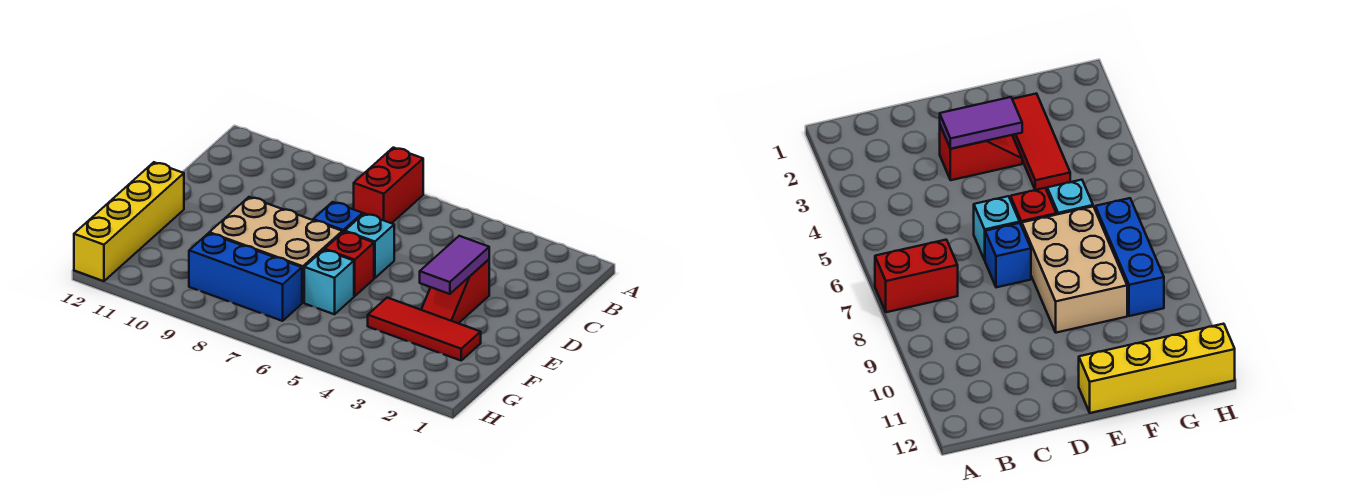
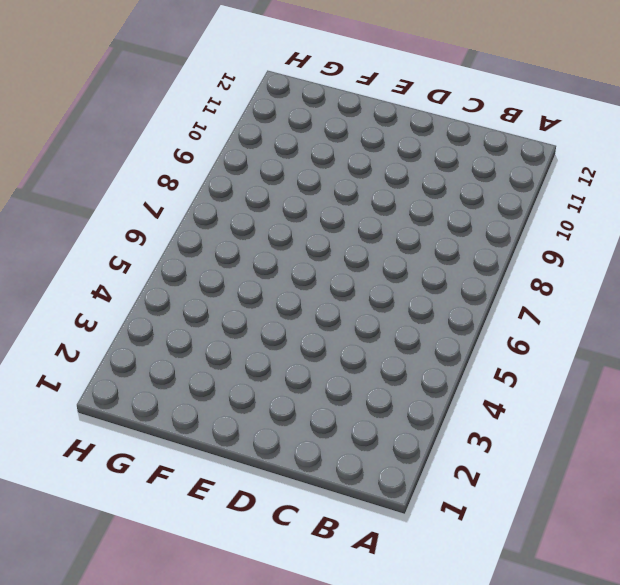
none -> red 1x2 brick [354,148,423,223]
none -> red 1x2 slope [421,259,489,323]

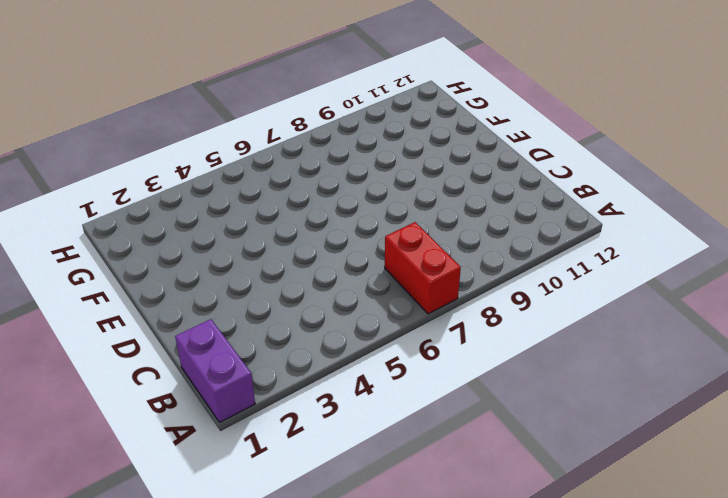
purple 1x2 brick [175,319,255,422] -> none
none -> red 1x2 slope [421,259,489,323]
none -> cyan 1x1 brick [345,214,394,278]

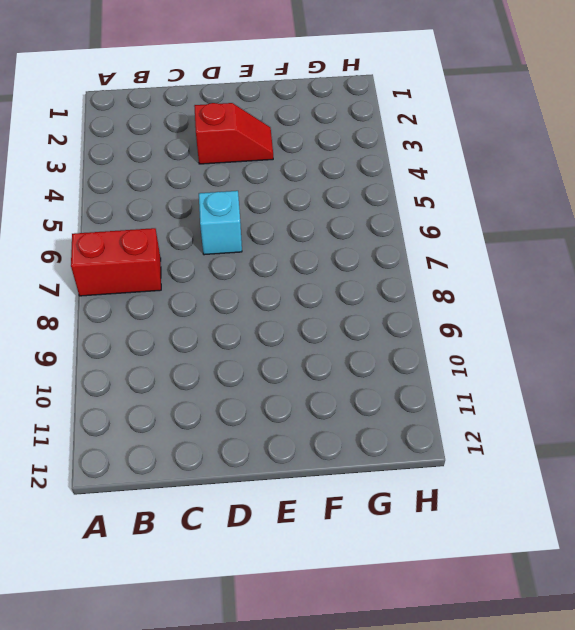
none -> blue 1x1 brick [313,202,363,233]
none -> red 1x1 brick [325,232,374,296]

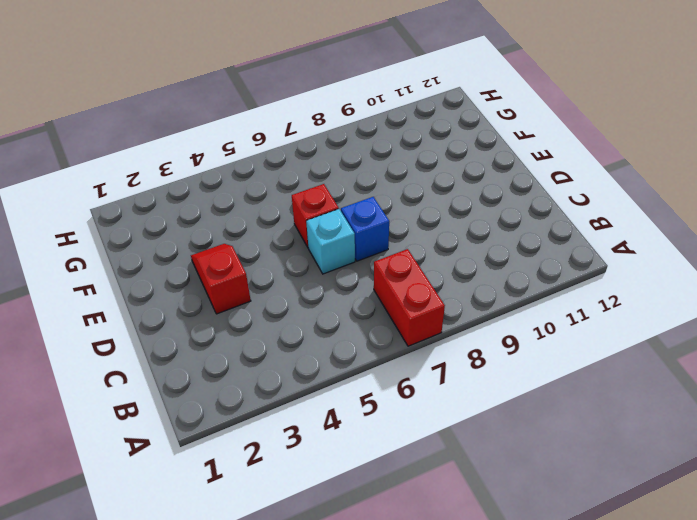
none -> tan 2x3 brick [209,197,342,303]
none -> yellow 1x4 brick [74,162,184,281]

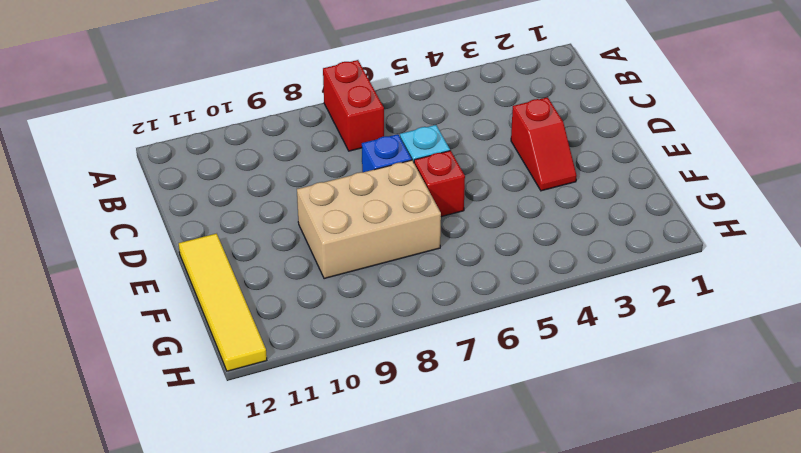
yellow 1x4 tile [179,233,267,371] -> yellow 1x4 brick [74,162,184,281]
none -> red 1x3 tile [368,298,481,361]
none -> cyan 1x1 brick [304,250,354,314]

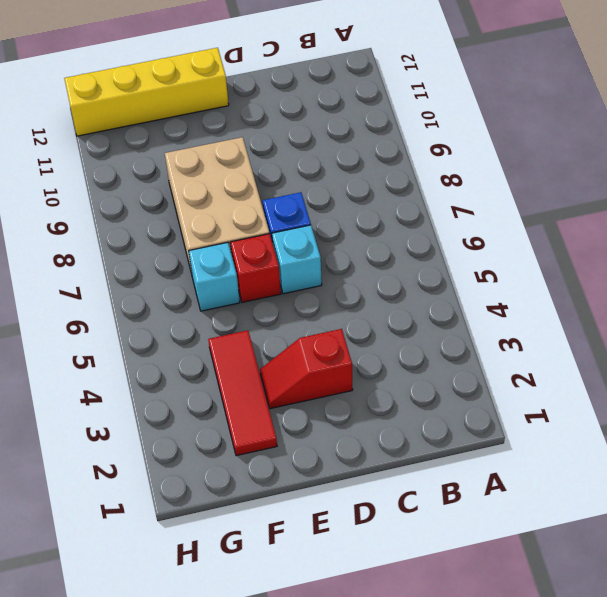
none -> red 1x2 brick [354,148,423,223]
none -> blue 1x3 brick [189,233,302,321]

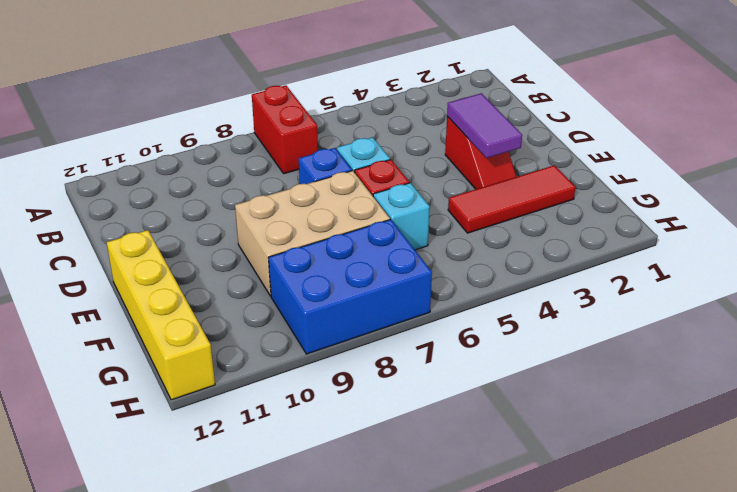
blue 2x3 brick [268,219,432,354] -> blue 1x3 brick [189,233,302,321]

